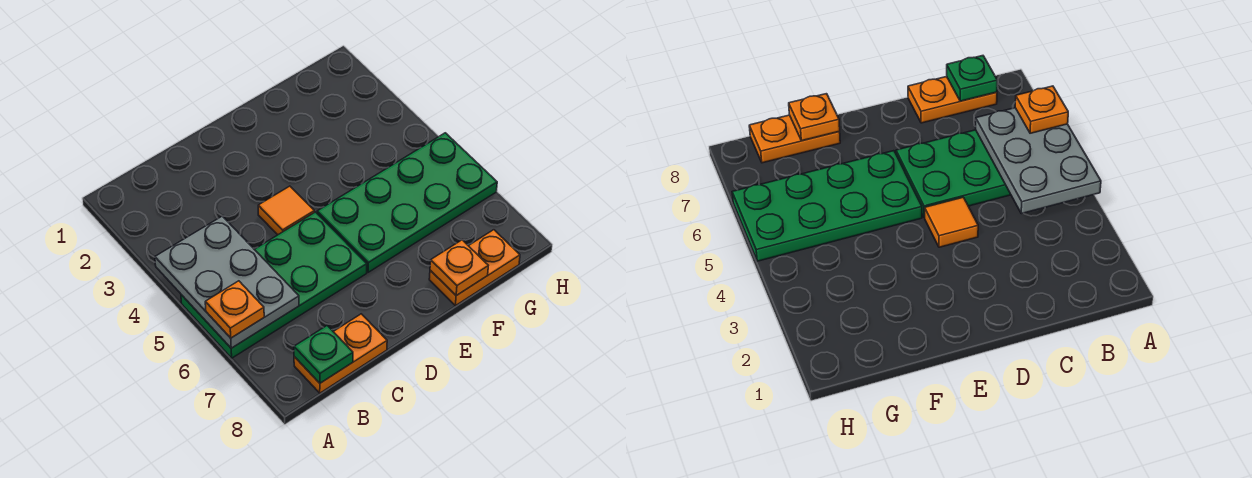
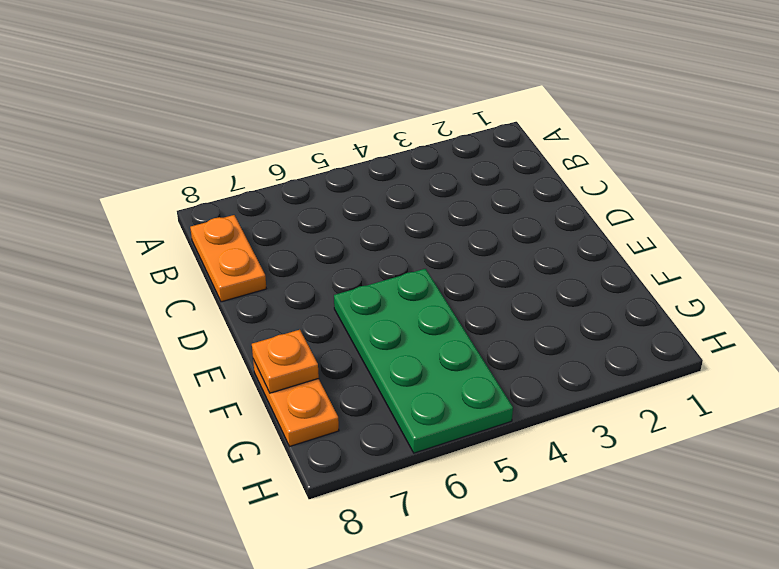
none -> green 2x4 plate [181,212,367,358]
none -> orange 1x1 tile [258,186,314,235]

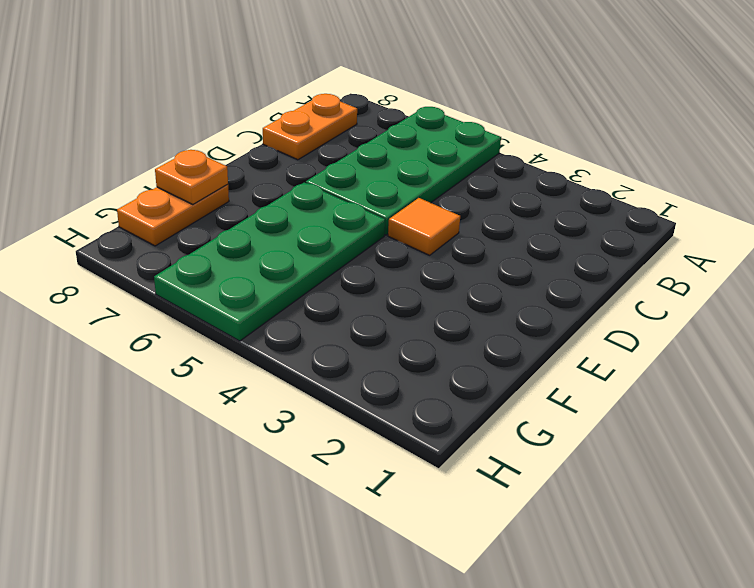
none -> grey 2x3 plate [155,216,299,348]
none -> green 1x1 plate [294,326,353,383]

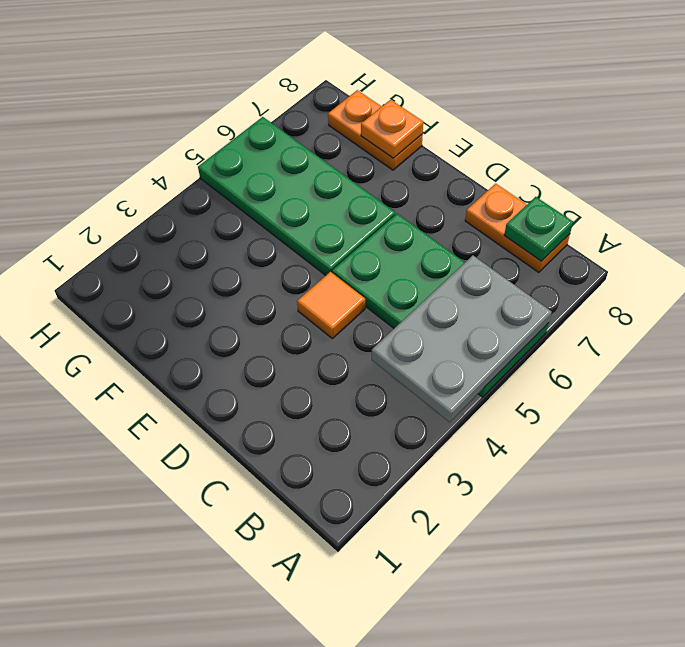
none -> orange 1x1 plate [205,281,264,338]

